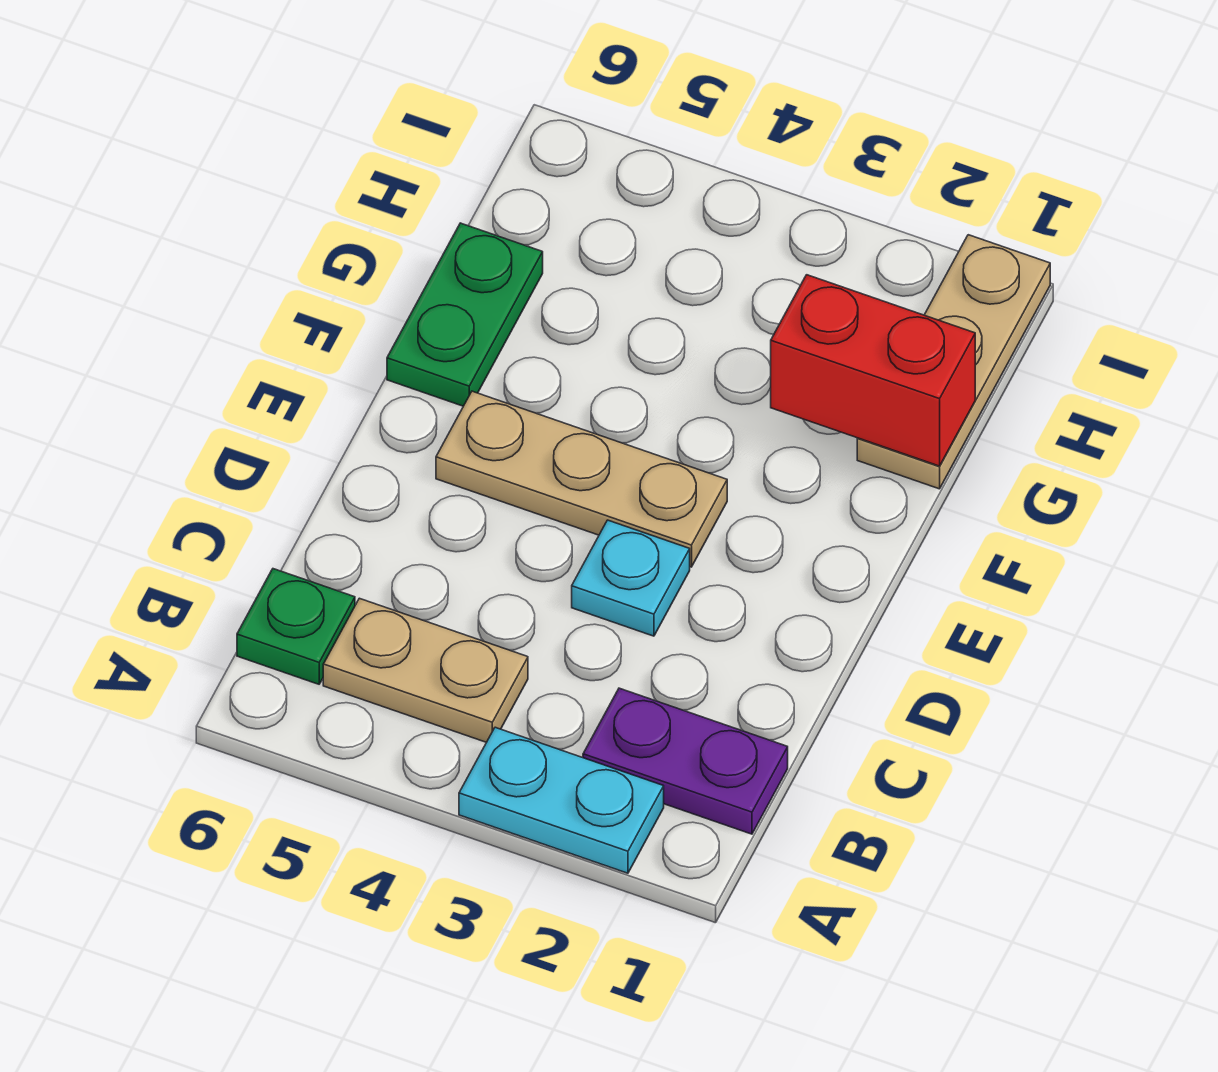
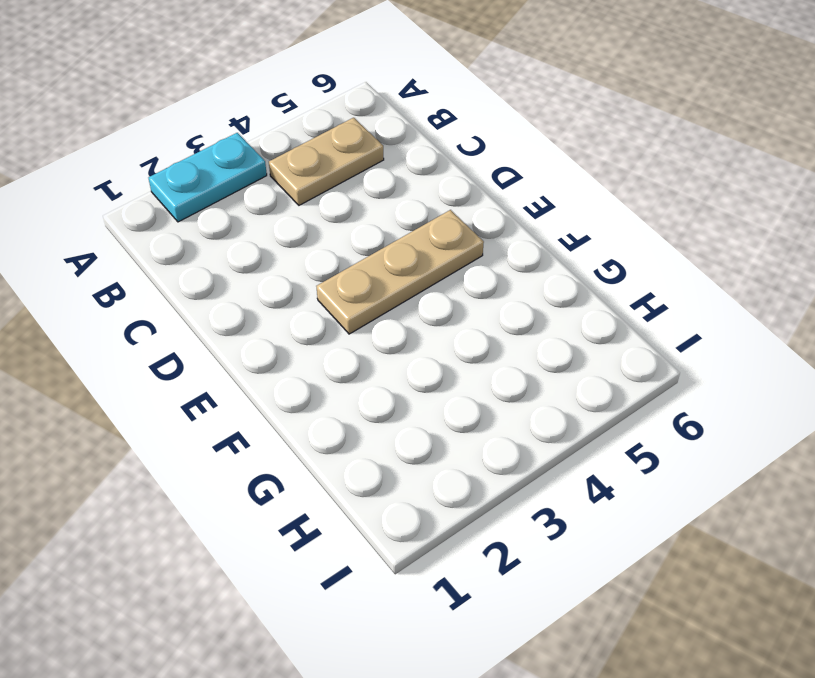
none -> purple 1x2 plate [583,688,788,834]
none -> green 1x1 plate [237,569,355,684]

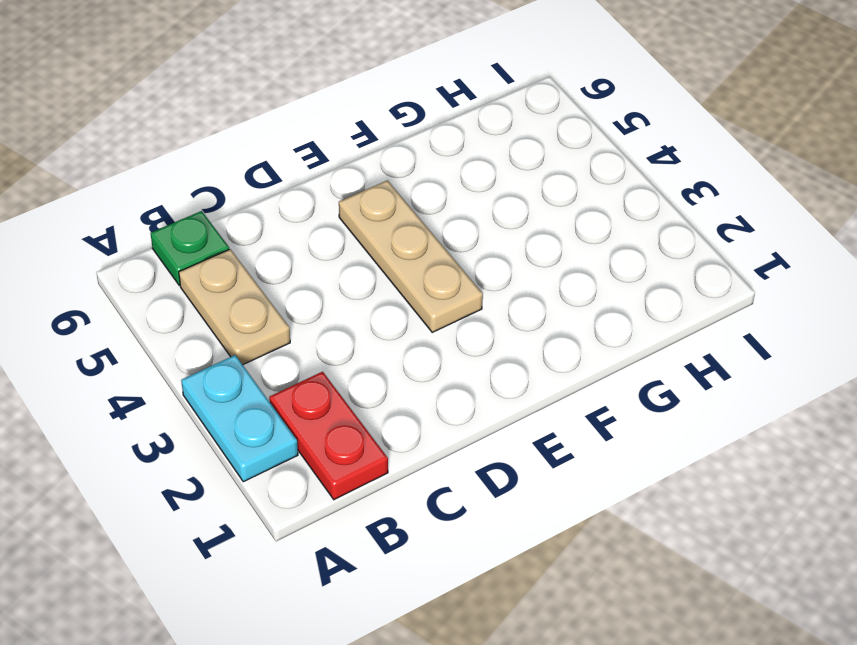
red 1x2 plate [269,372,388,500] -> purple 1x2 plate [583,688,788,834]
none -> cyan 1x1 plate [572,520,690,636]
none -> green 1x2 plate [387,223,543,406]

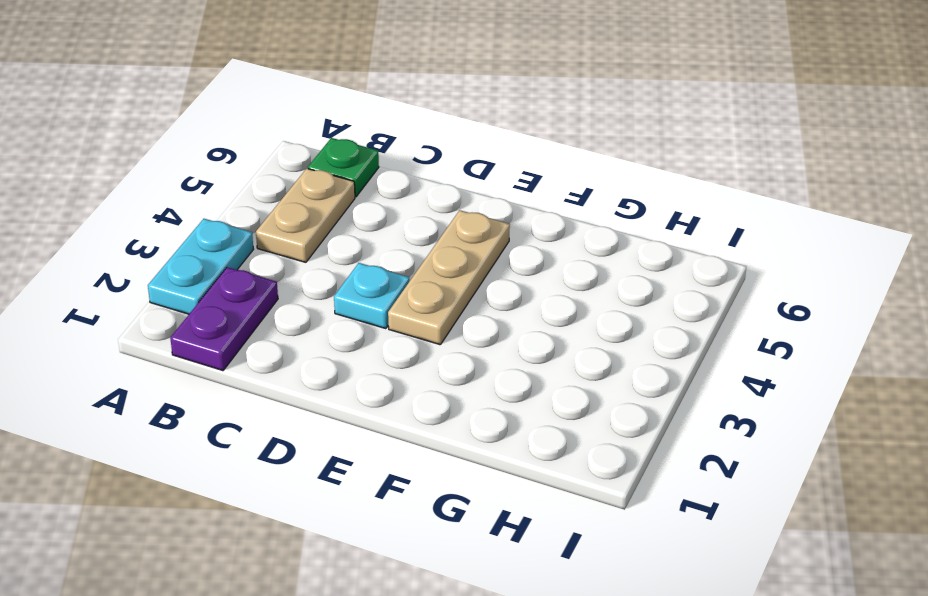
none -> green 1x2 plate [387,223,543,406]
none -> tan 1x3 plate [857,235,1050,489]

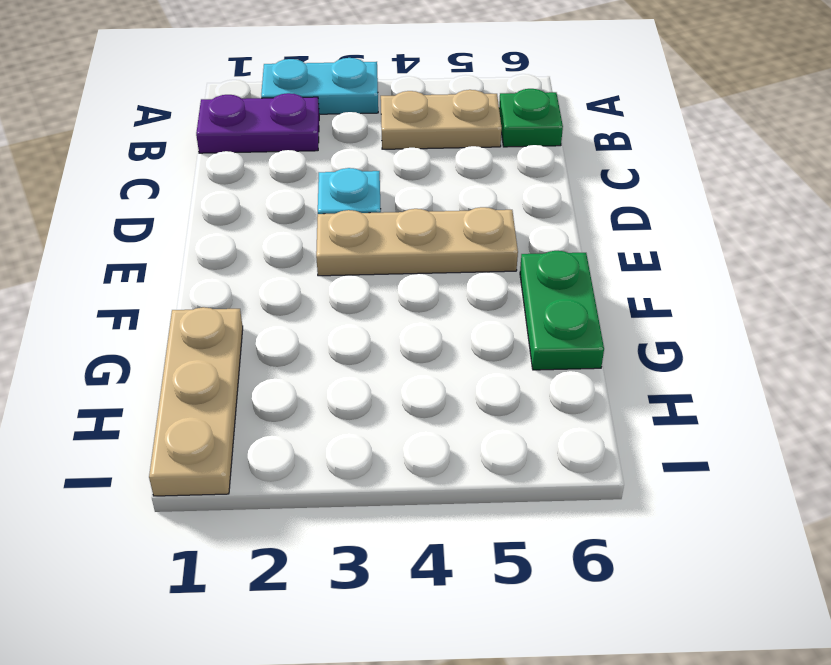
none -> red 1x2 brick [771,275,975,466]

